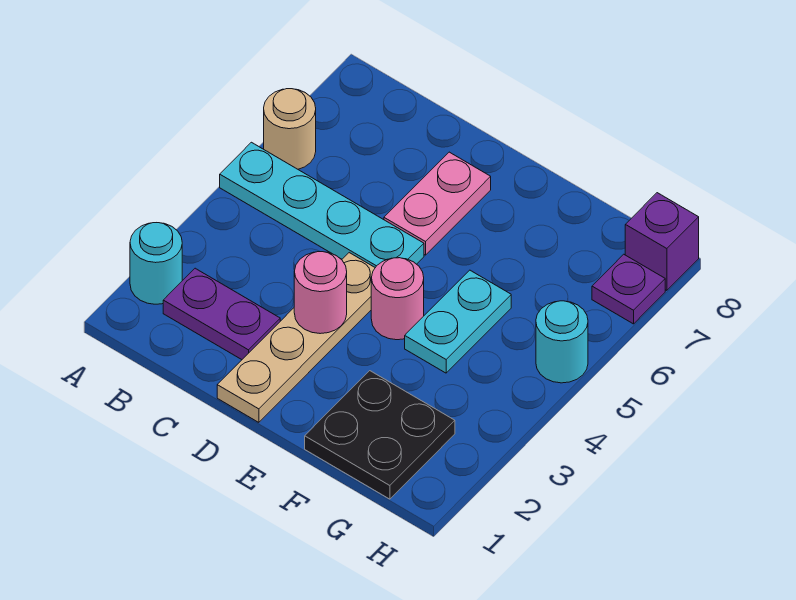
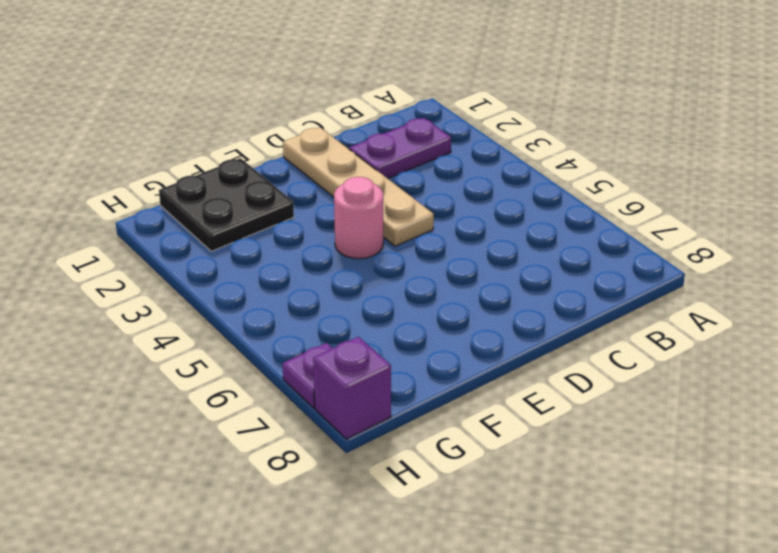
none -> cyan 1x1 round brick [130,223,182,304]
none -> cyan 1x4 plate [220,142,424,268]
none -> tan 1x1 round brick [264,89,316,169]

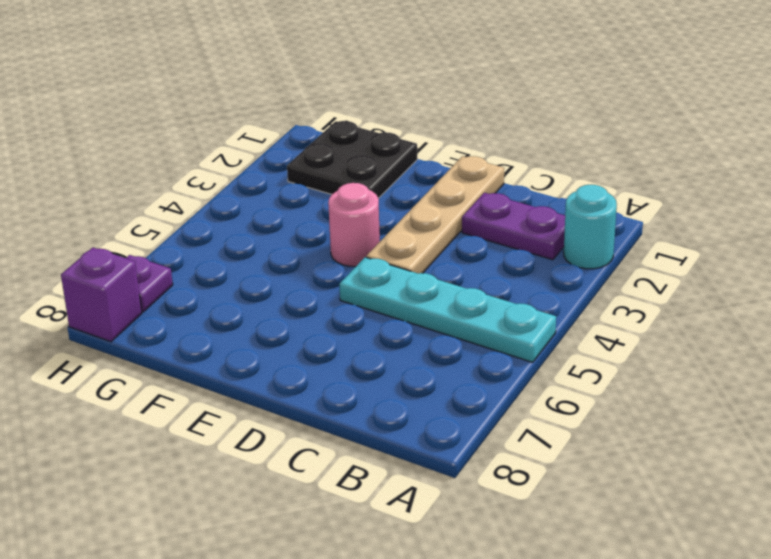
none -> tan 1x1 round brick [264,89,316,169]
none -> pink 1x2 plate [384,152,491,255]
none -> cyan 1x2 plate [405,270,511,373]

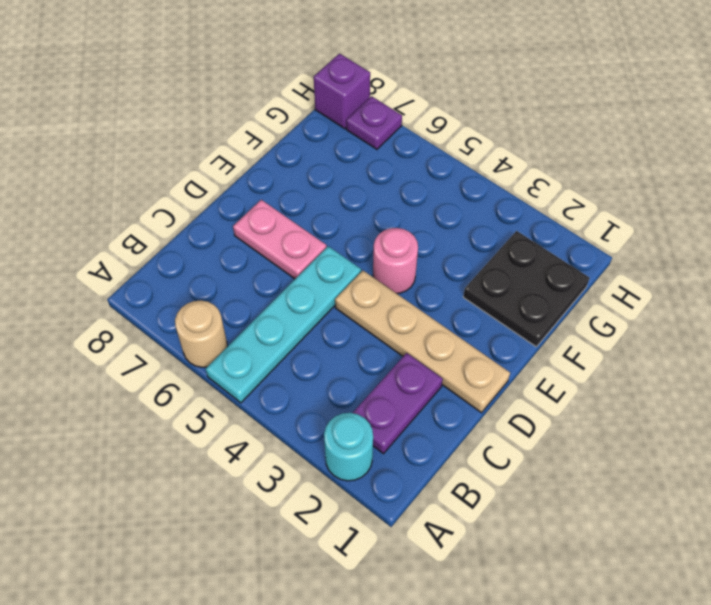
none -> cyan 1x2 plate [405,270,511,373]
none -> cyan 1x1 round brick [536,301,588,383]
none -> pink 1x1 round brick [294,252,347,334]

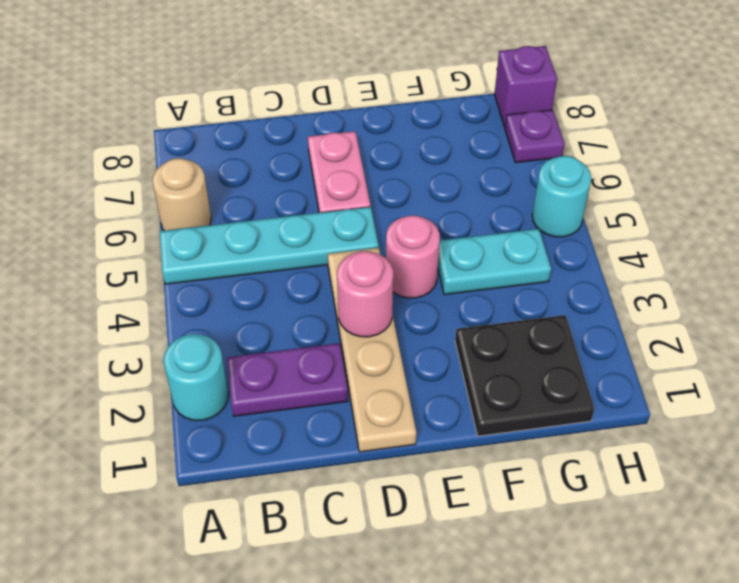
cyan 1x2 plate [438,229,551,295] -> cyan 1x2 plate turned to [405,270,511,373]

